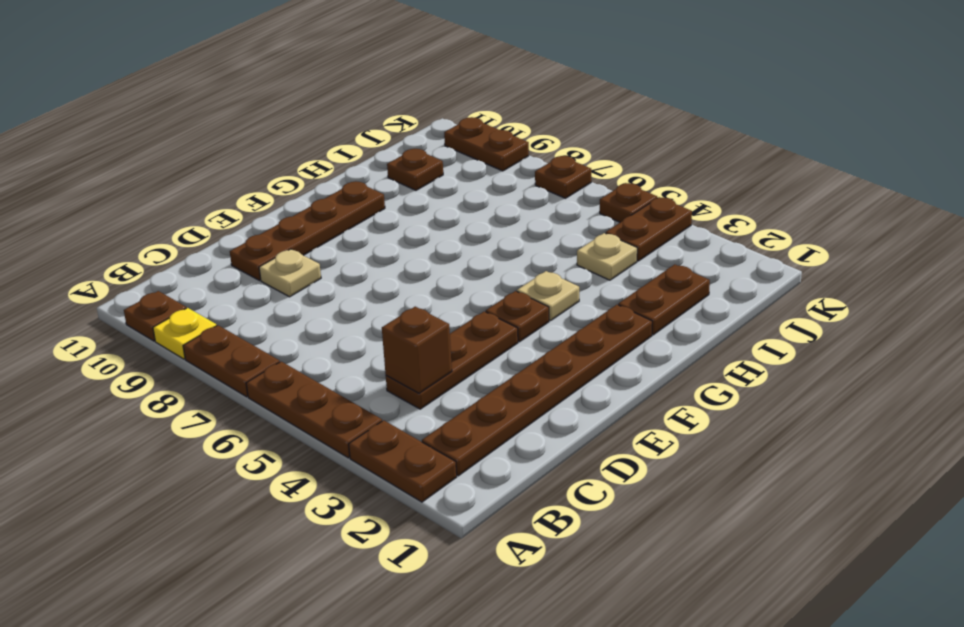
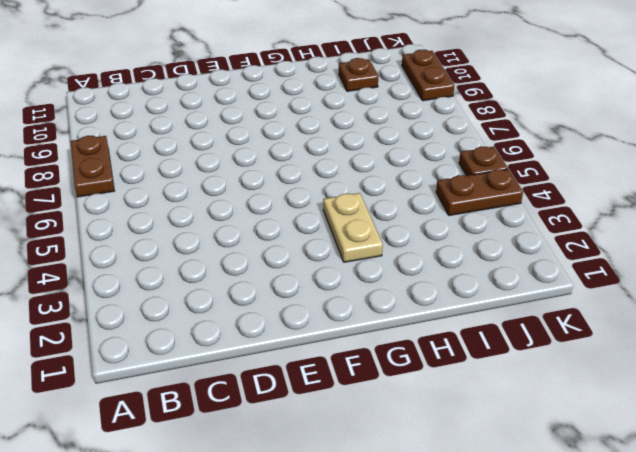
tan 1x2 plate [323,193,383,262] -> tan 1x1 plate [517,271,579,321]
none -> brown 1x2 plate [349,420,457,502]
none -> brown 1x3 plate [246,362,382,458]
none -> yellow 1x1 plate [153,308,217,359]

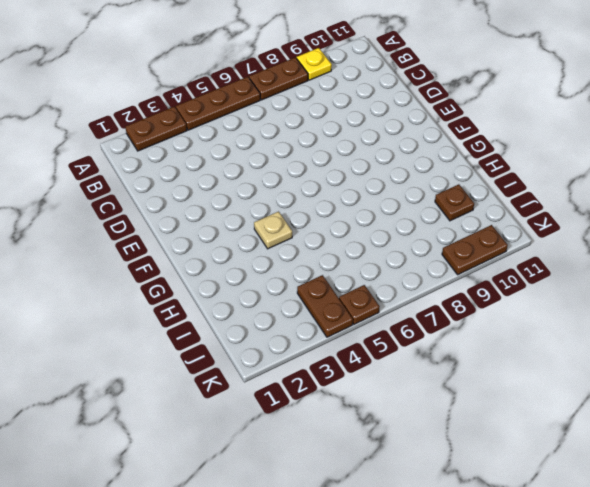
none -> brown 1x1 plate [124,291,186,341]
none -> brown 1x6 plate [422,305,652,476]
none -> brown 1x3 plate [386,311,518,409]

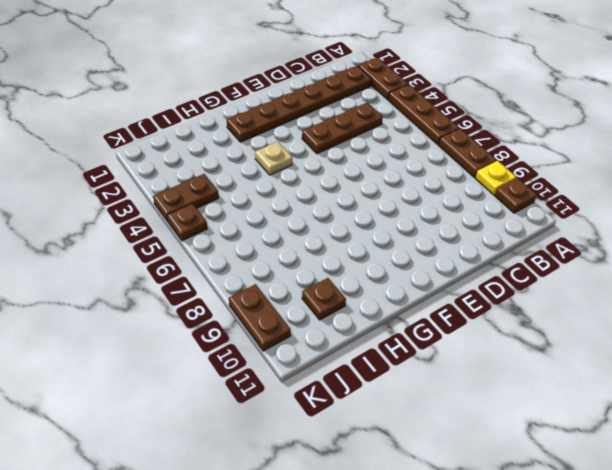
none -> tan 1x1 plate [259,249,321,297]
none -> brown 1x4 plate [230,182,385,281]
none -> brown 1x1 plate [486,291,549,342]

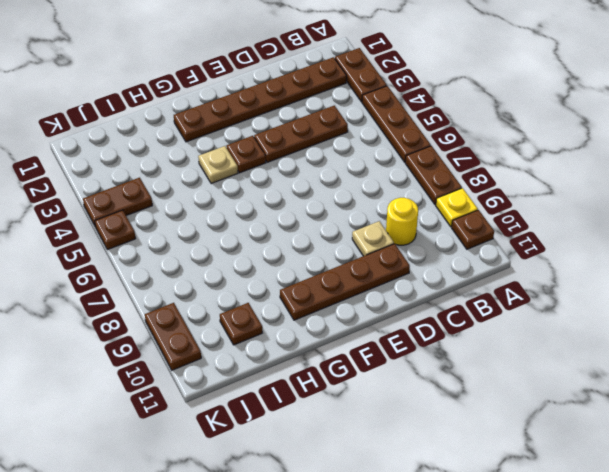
yellow 1x1 round brick [386,198,418,245] -> none
none -> brown 1x2 plate [618,264,710,335]
none -> tan 1x1 plate [577,233,637,280]
none -> brown 1x1 plate [535,156,591,198]

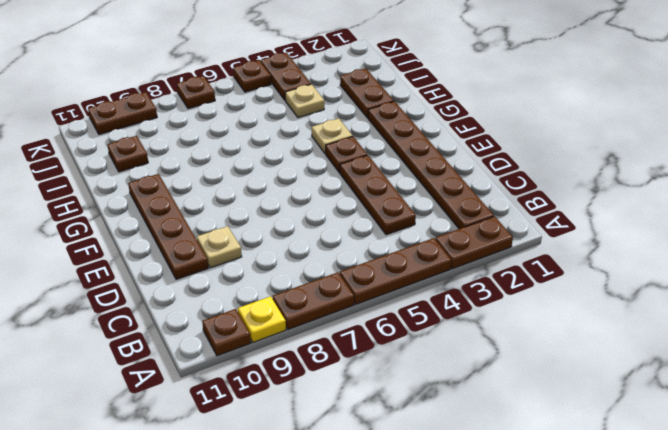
none -> brown 1x1 brick [382,307,452,393]

